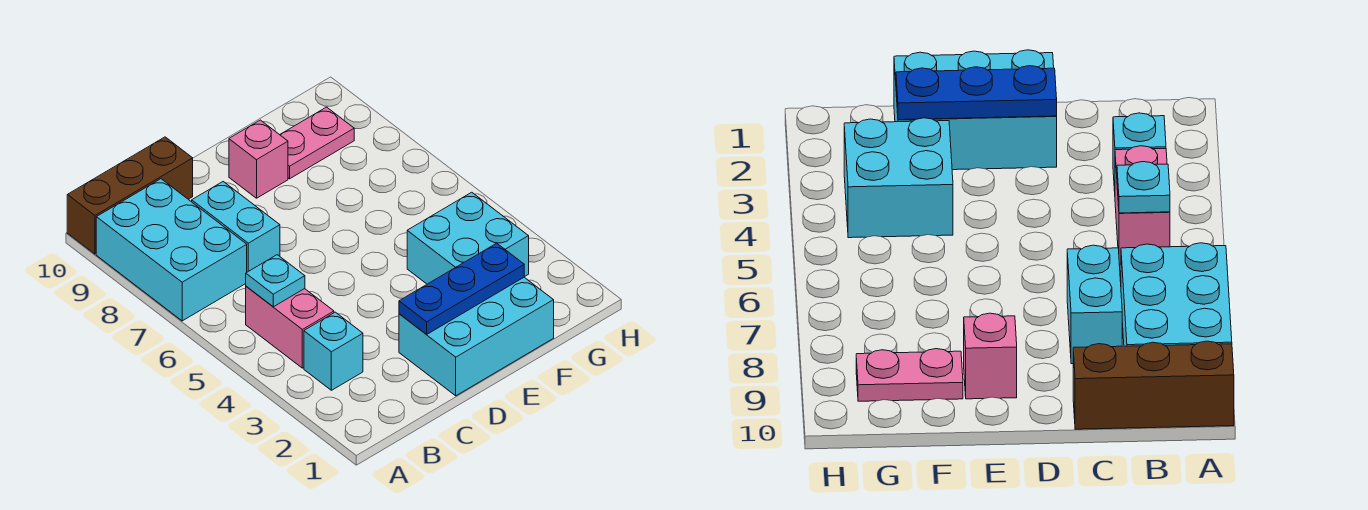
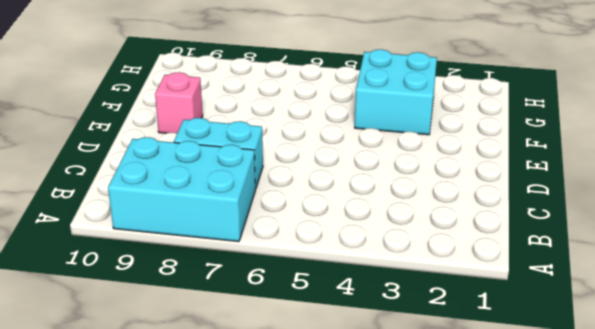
none -> brown 1x3 brick [67,137,193,254]
none -> cyan 1x1 brick [304,312,363,390]

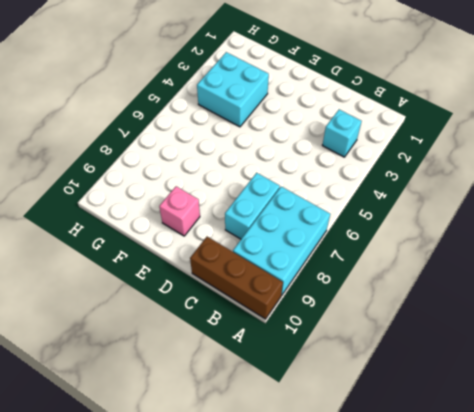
none -> pink 1x2 brick [246,286,334,368]
none -> cyan 2x3 brick [399,277,554,396]

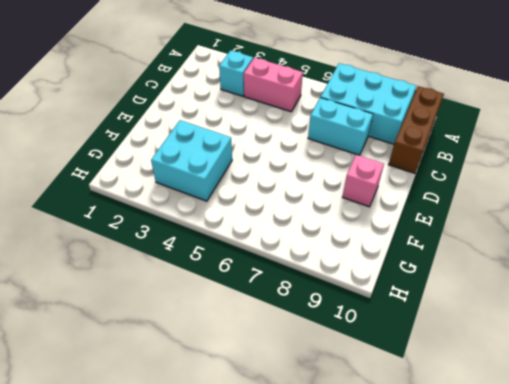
none -> cyan 2x3 brick [399,277,554,396]
none -> pink 1x2 plate [280,107,354,179]

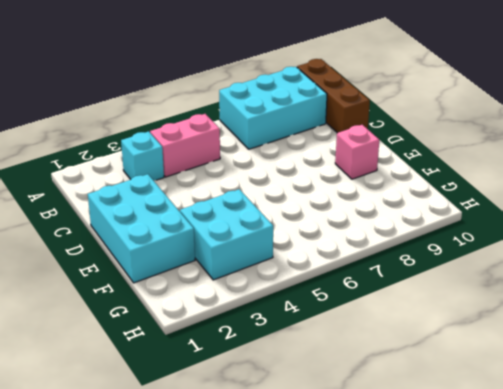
none -> cyan 1x2 brick [192,182,280,272]
none -> pink 1x2 plate [280,107,354,179]

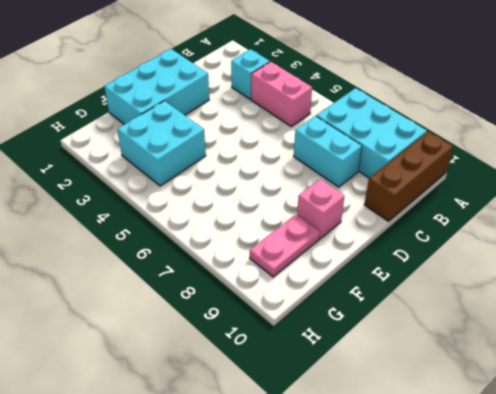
none -> cyan 1x1 plate [246,255,305,307]
none -> blue 1x3 plate [399,243,524,334]

